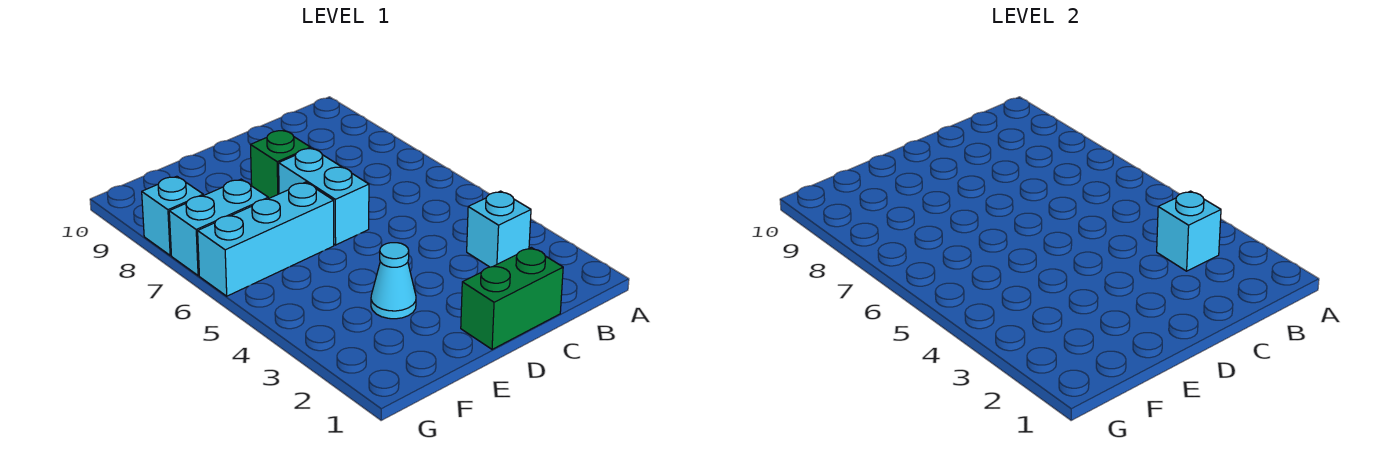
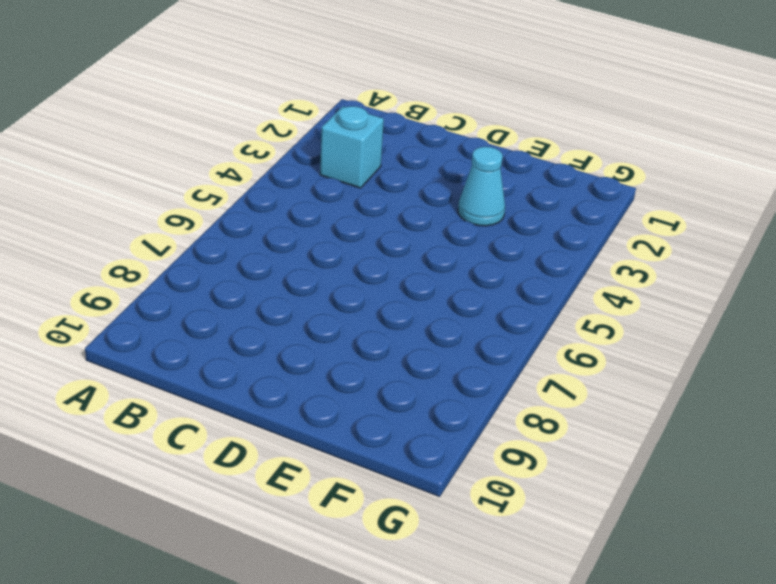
none -> green 1x2 brick [461,247,563,349]
none -> cyan 1x2 brick [279,148,369,245]

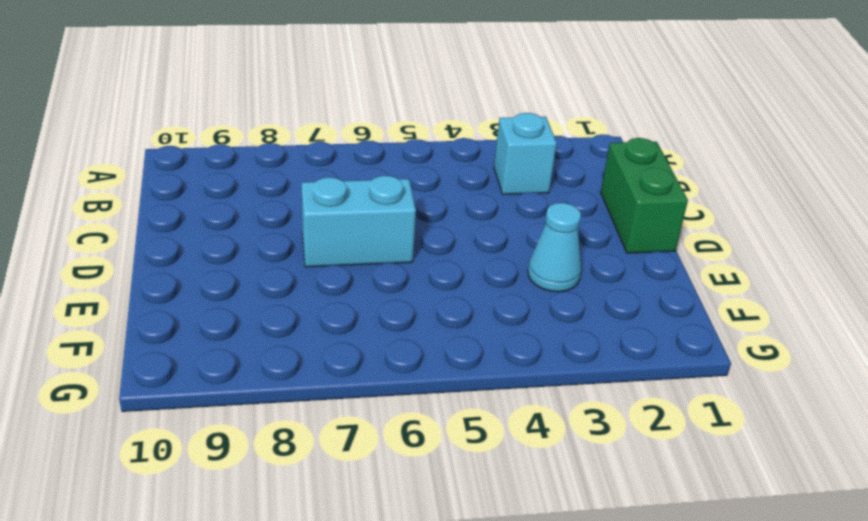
none -> green 1x1 brick [251,130,311,199]
none -> cyan 1x3 brick [198,182,334,296]

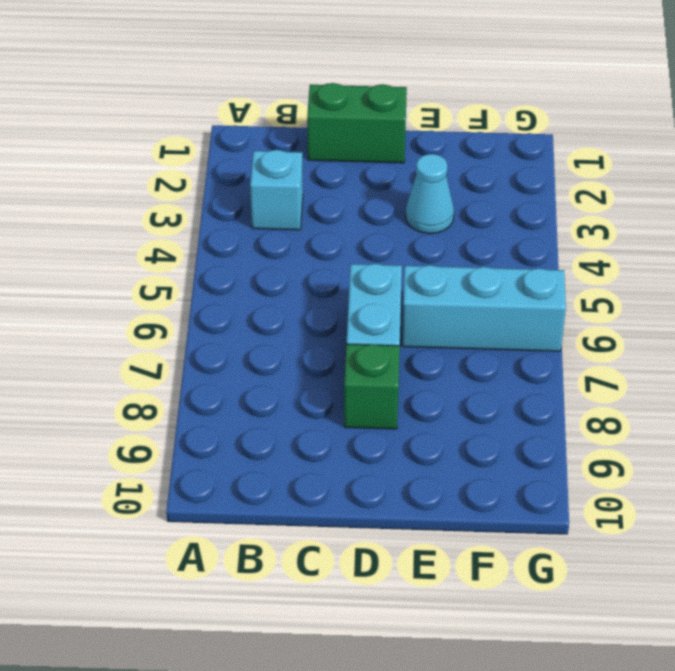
none -> cyan 1x2 brick [169,179,268,276]
none -> cyan 1x1 brick [142,176,203,255]

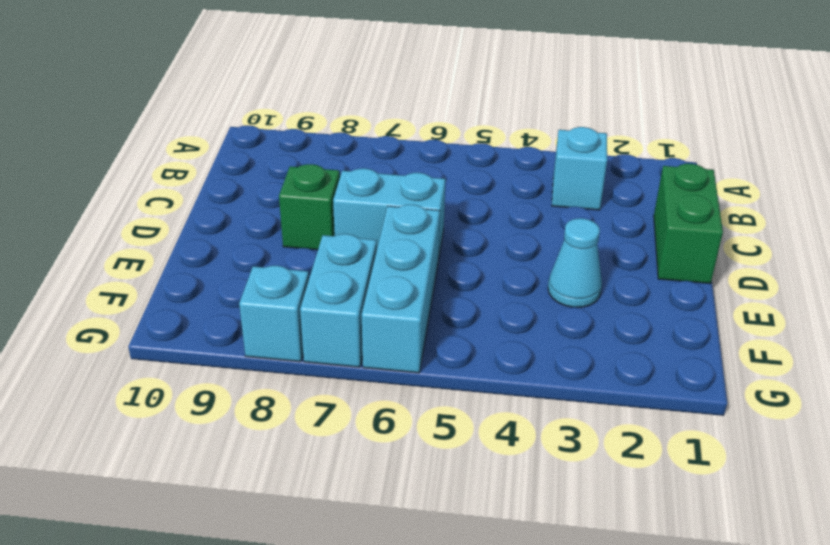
none -> cyan 1x1 brick [1157,191,1221,271]

